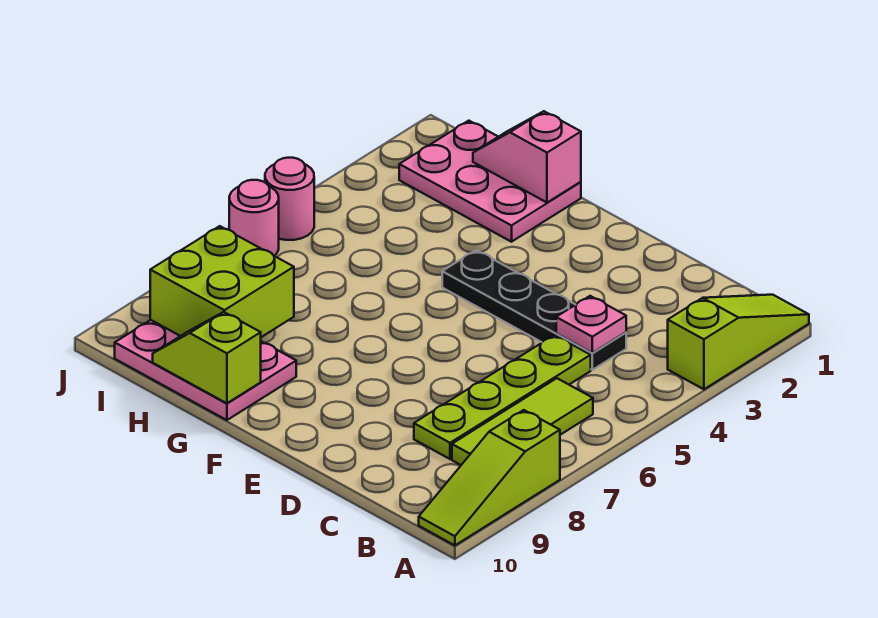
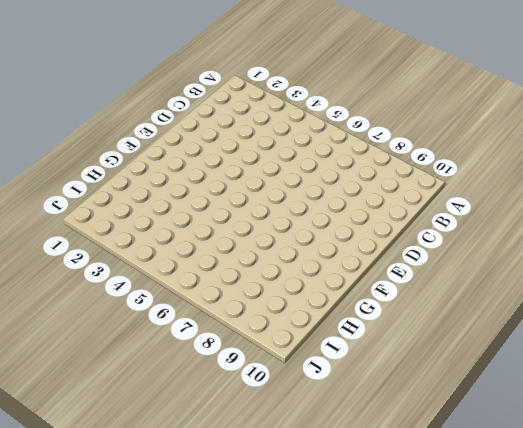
none -> lime 1x3 slope [668,295,809,389]
none -> lime 1x3 slope [419,410,560,545]
none -> lime 1x3 tile [452,378,593,465]

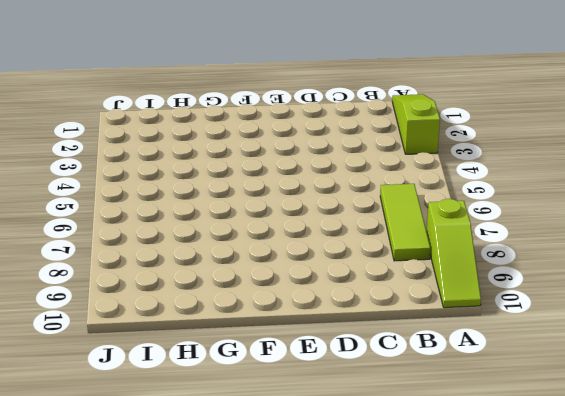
none -> black 1x4 plate [442,250,626,370]
none -> lime 1x4 plate [414,335,591,459]
none -> pink 2x3 plate [399,121,581,242]

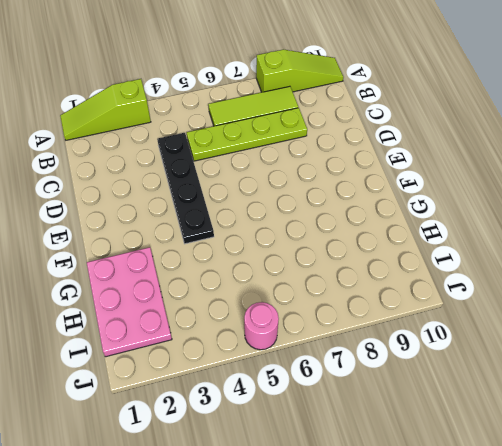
none -> pink 2x3 plate [115,320,296,420]
none -> pink 1x1 round brick [229,180,279,256]
none -> pink 1x1 plate [556,296,626,353]

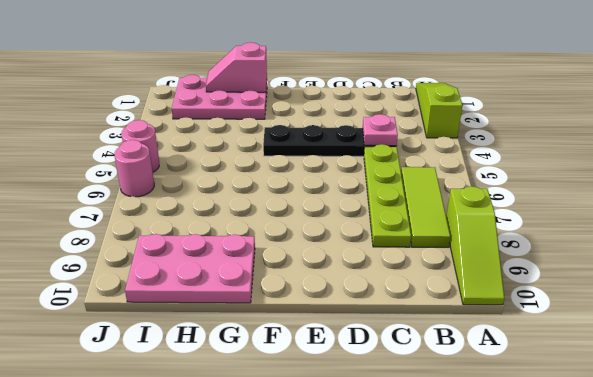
none -> lime 1x2 slope [153,312,261,403]
none -> lime 2x2 brick [150,226,294,337]

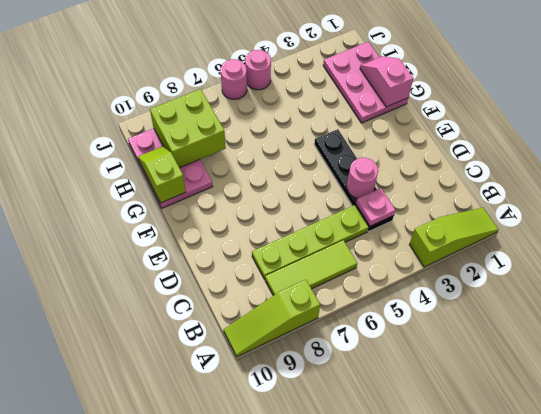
pink 1x1 round brick [347,158,378,199] -> none

